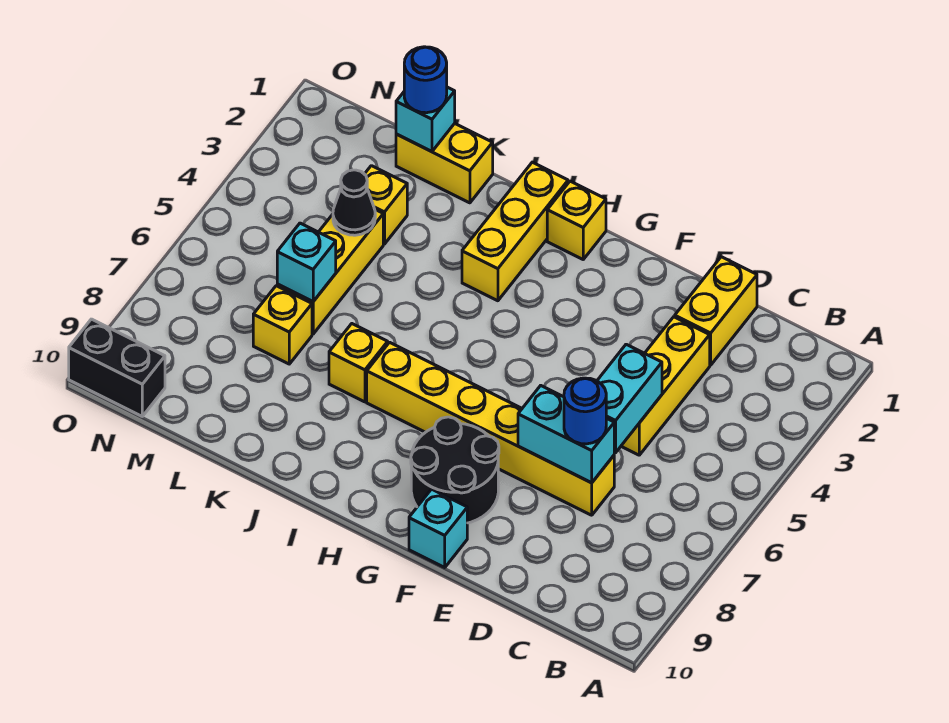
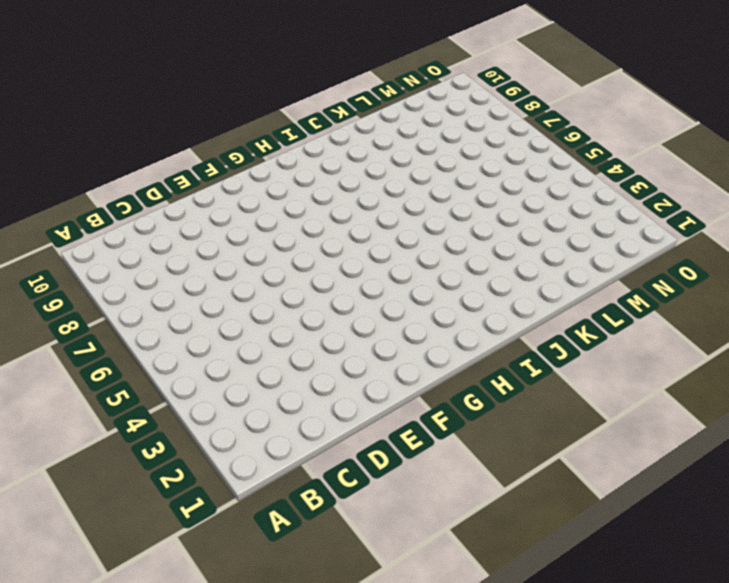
none -> yellow 1x2 brick [675,257,757,365]
none -> yellow 1x3 brick [621,317,710,455]
none -> yellow 1x6 brick [367,342,614,515]

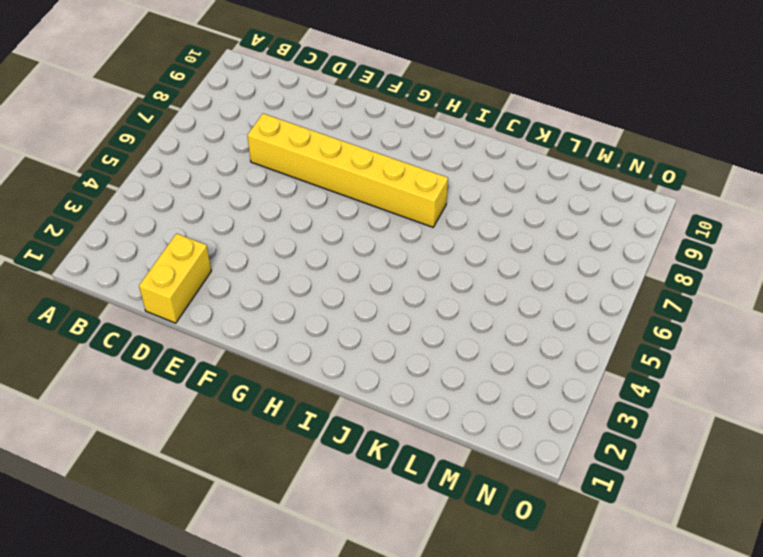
none -> yellow 1x3 brick [621,317,710,455]
none -> black 2x2 round brick [411,417,499,523]
none -> cyan 1x1 brick [409,489,467,567]

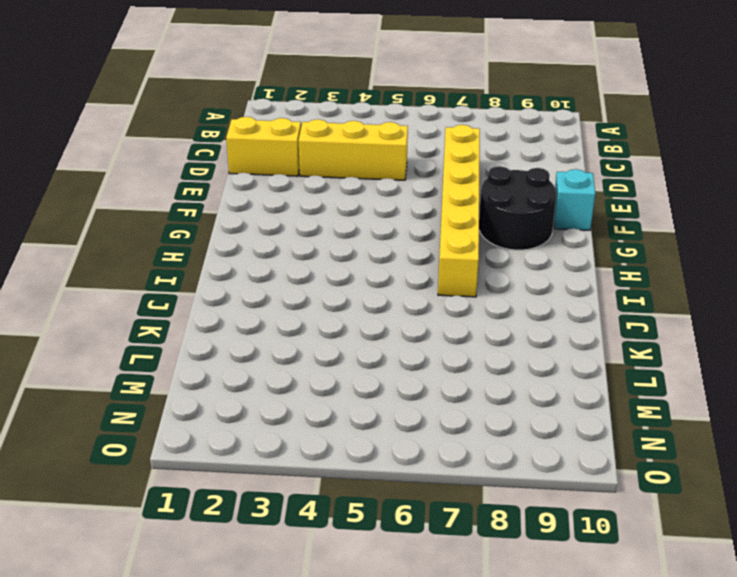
none -> yellow 1x1 brick [547,181,606,259]
none -> yellow 1x3 brick [462,162,568,301]
none -> yellow 1x1 brick [329,324,388,402]

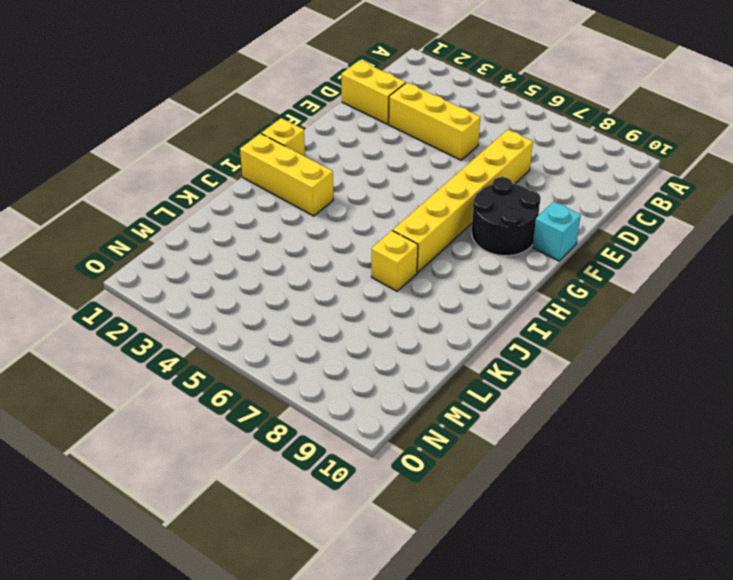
none -> yellow 1x2 brick [396,123,493,203]
none -> yellow 1x1 brick [365,166,407,244]
none -> yellow 1x3 brick [277,210,383,334]

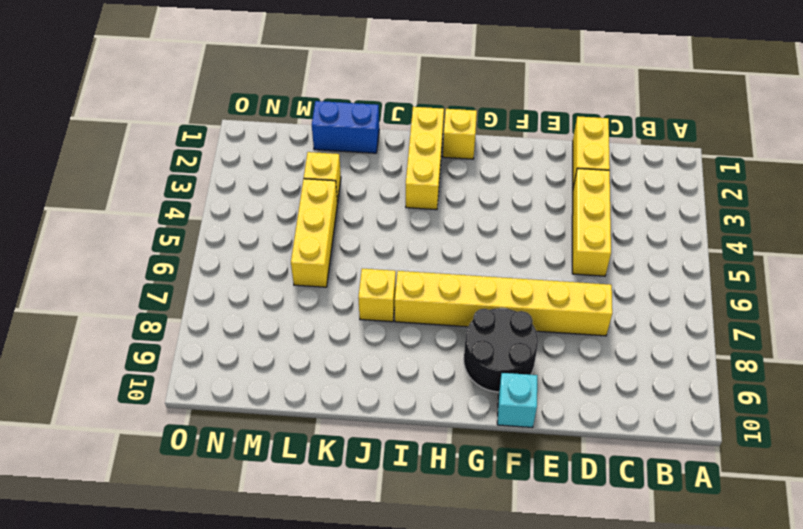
blue 1x2 brick [312,101,379,153] -> yellow 1x2 brick [396,123,493,203]
none -> yellow 1x1 brick [253,286,312,364]
none -> black 1x2 brick [69,319,165,416]
none -> cyan 1x2 brick [597,344,662,453]

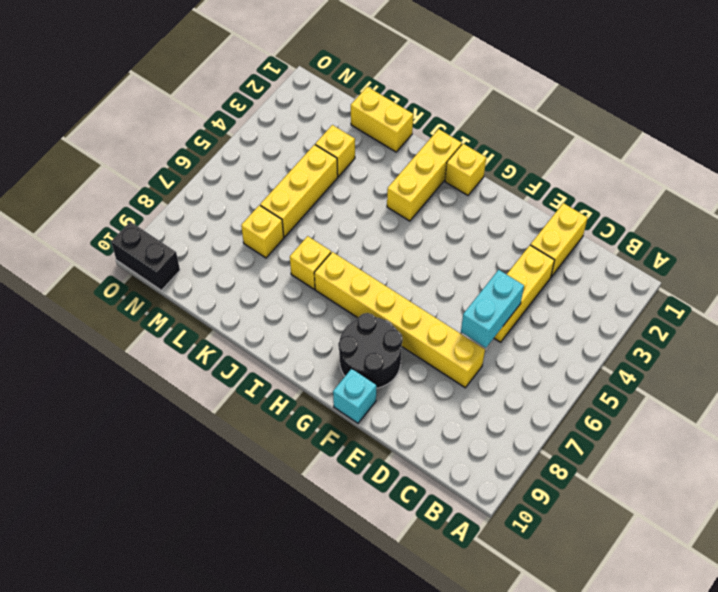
none -> cyan 1x2 brick [518,386,614,483]
none -> cyan 1x1 brick [396,87,455,152]
none -> black 1x1 cone [333,170,375,235]

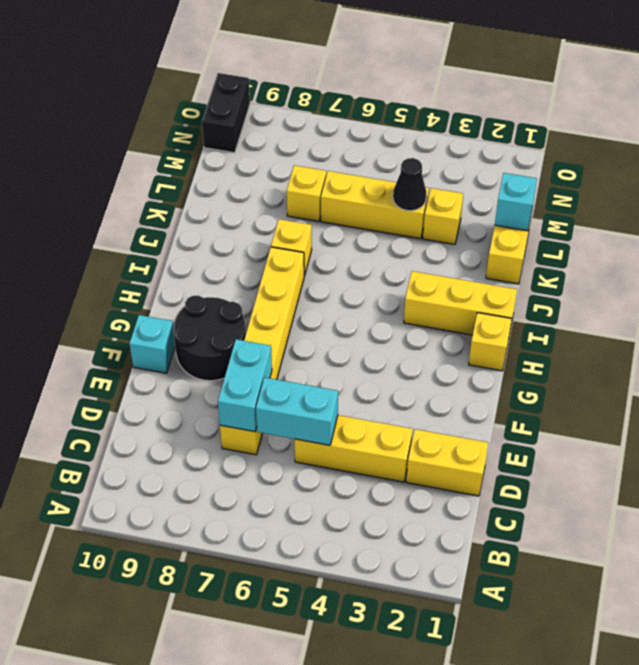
none -> cyan 1x1 brick [277,223,336,302]
none -> blue 1x1 round brick [564,378,606,444]
none -> blue 1x1 round brick [404,47,447,113]

